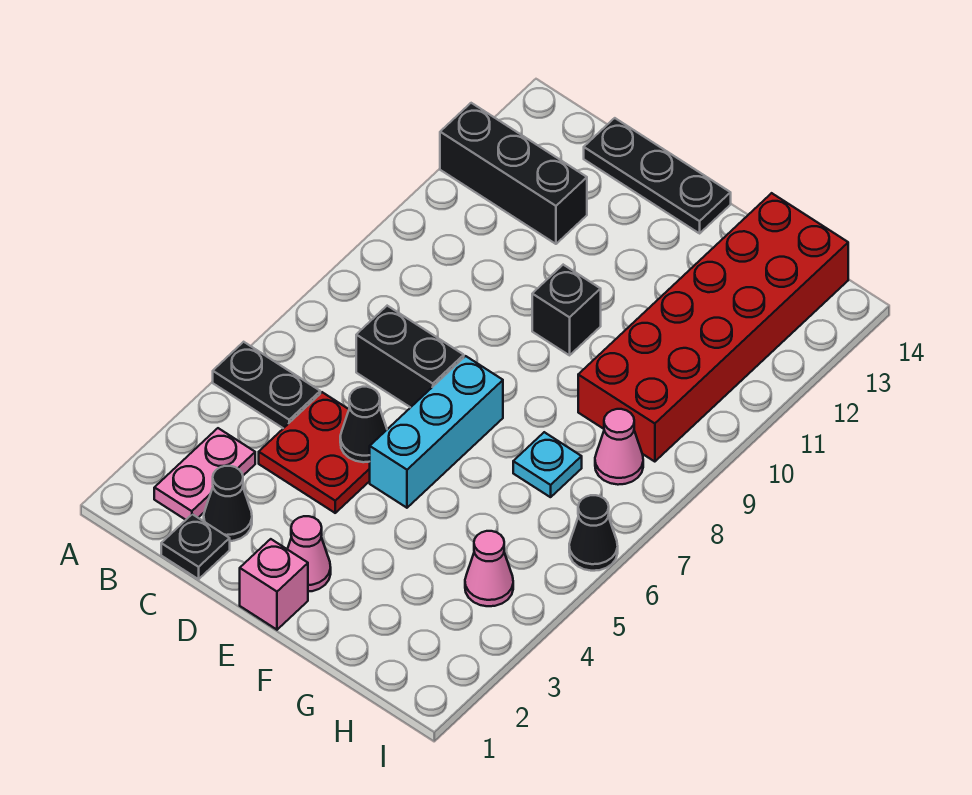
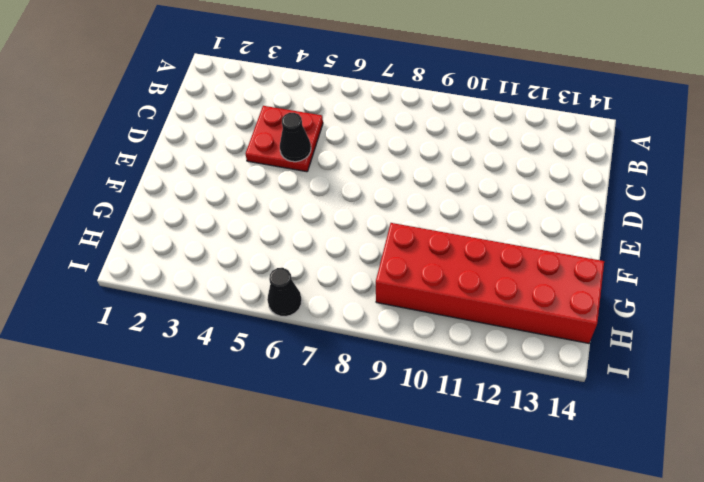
none -> black 1x2 plate [213,342,320,428]
none -> black 1x3 brick [440,103,587,244]
none -> pink 1x2 plate [154,428,255,520]

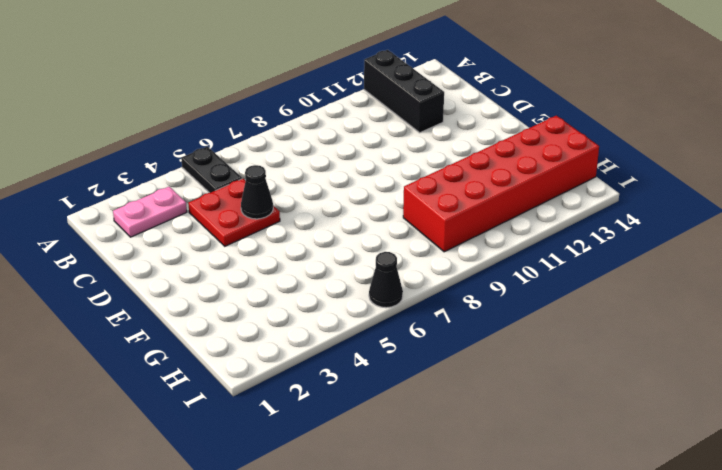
none -> black 1x1 plate [161,514,230,579]
none -> black 1x1 cone [204,466,252,541]
none -> black 1x2 brick [356,306,464,408]

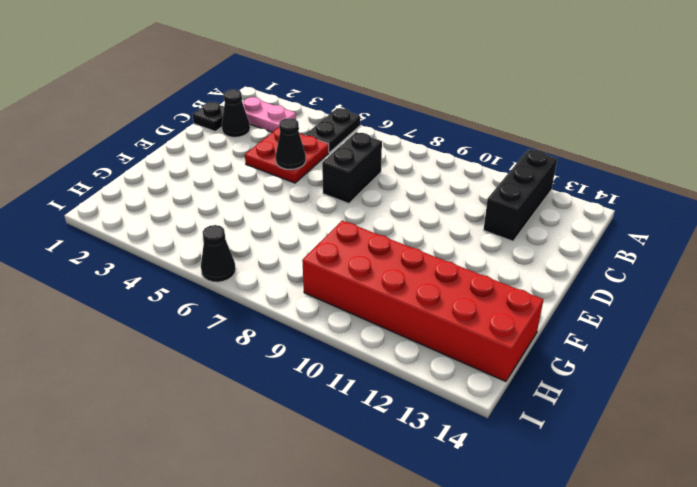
none -> black 1x3 plate [584,118,731,233]
none -> pink 1x1 brick [240,539,308,630]
none -> pink 1x1 cone [287,516,331,591]

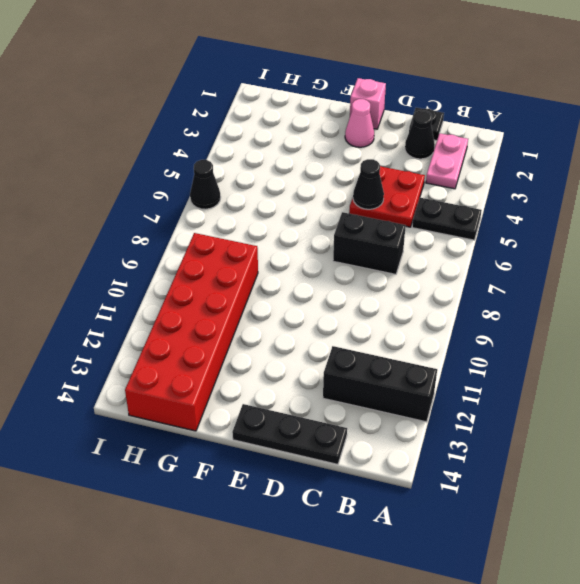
none -> cyan 1x3 brick [370,356,503,508]
none -> black 1x1 brick [532,265,601,355]
none -> cyan 1x1 plate [513,432,582,497]

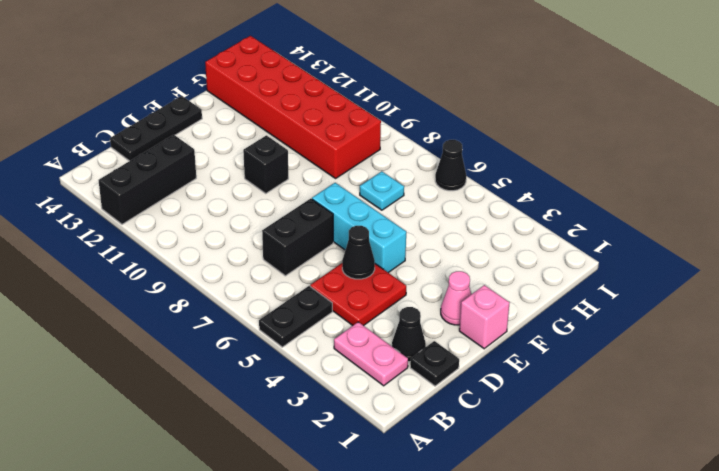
none -> pink 1x1 cone [465,531,513,606]
none -> pink 1x1 cone [595,409,643,485]

